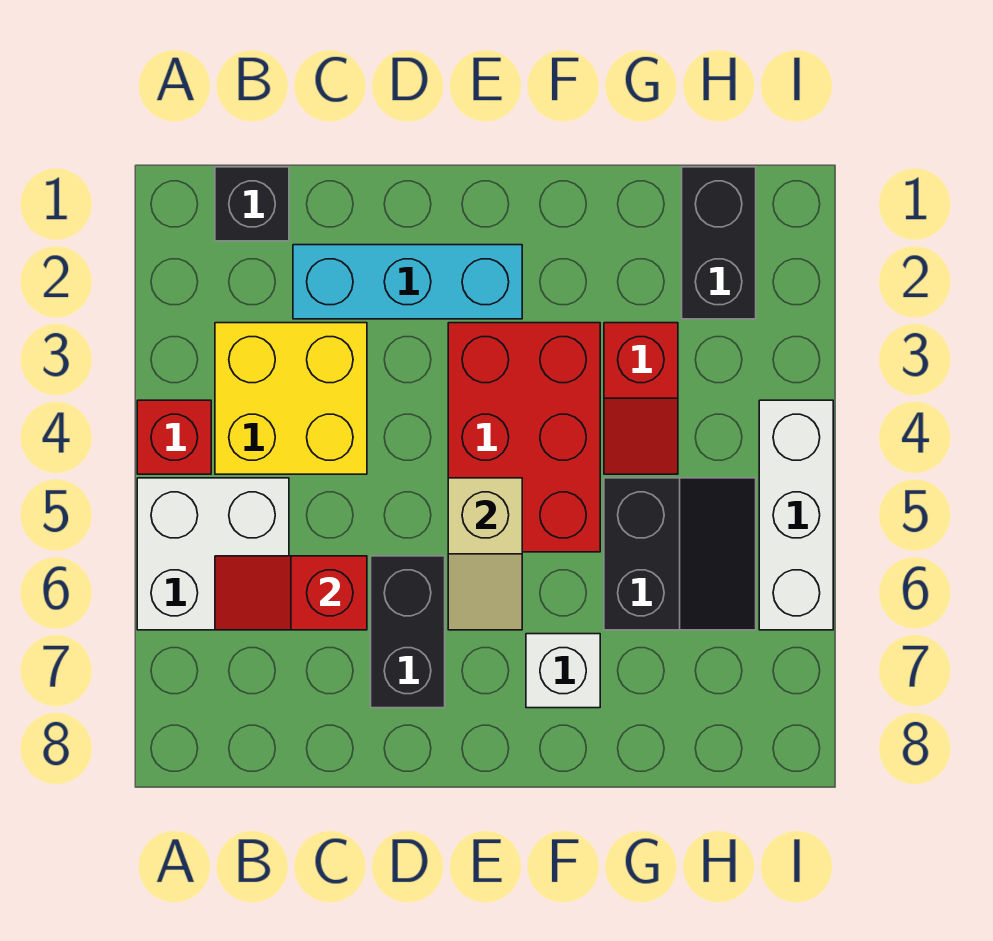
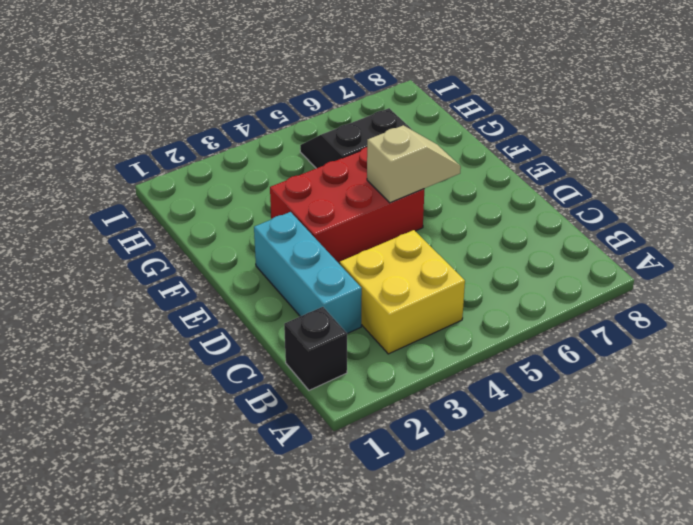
none -> red 1x1 brick [137,400,211,474]
none -> white 2x2 brick [137,478,289,630]
none -> black 1x2 brick [371,556,445,708]

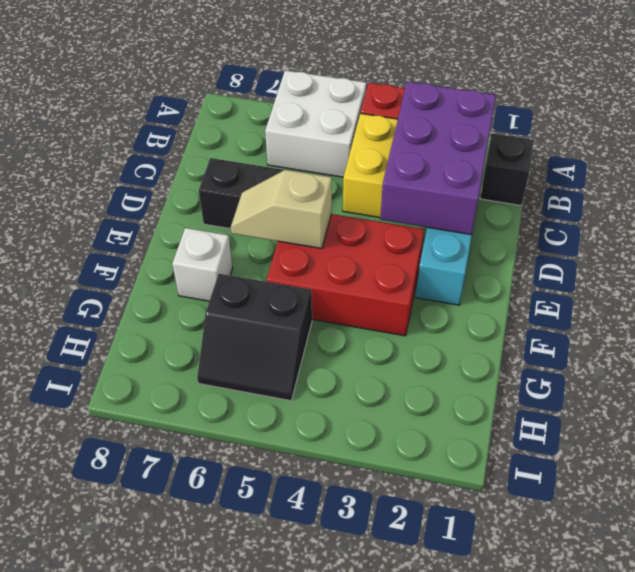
purple 2x3 brick [380,82,496,235] -> none
none -> red 1x2 slope [604,323,678,474]
none -> black 1x2 brick [682,167,756,319]
none -> white 1x3 brick [759,400,833,630]

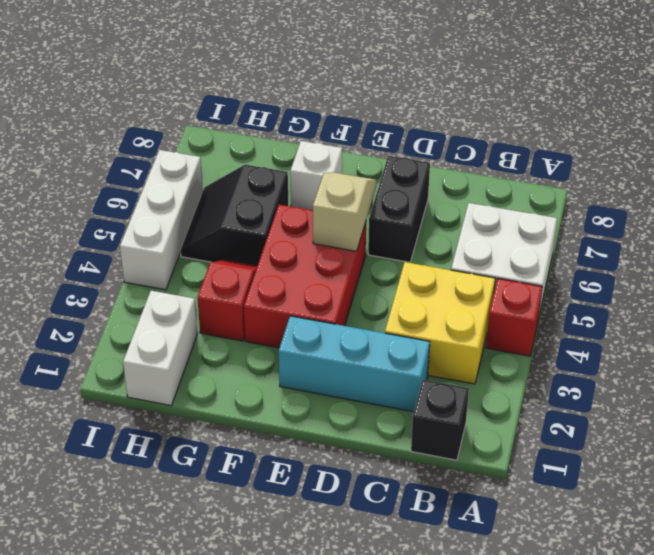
white 1x2 brick [123,291,197,406] -> black 1x2 brick [682,167,756,319]
none -> red 1x2 slope [215,556,367,630]

